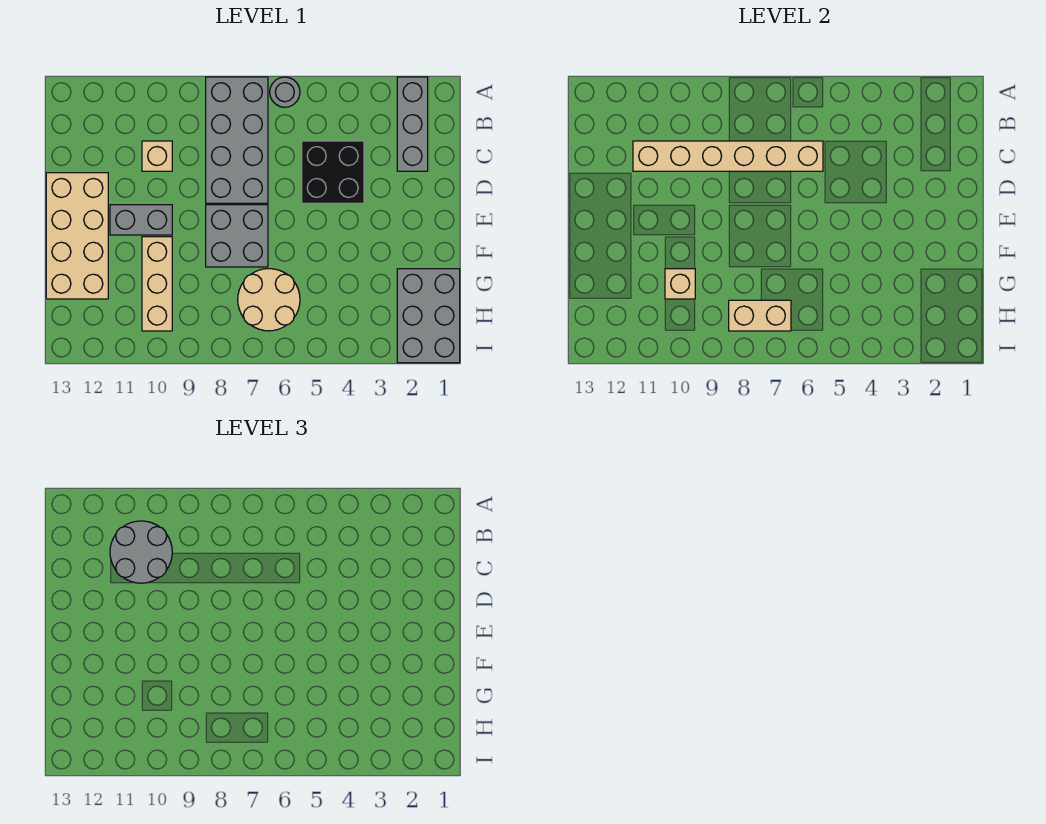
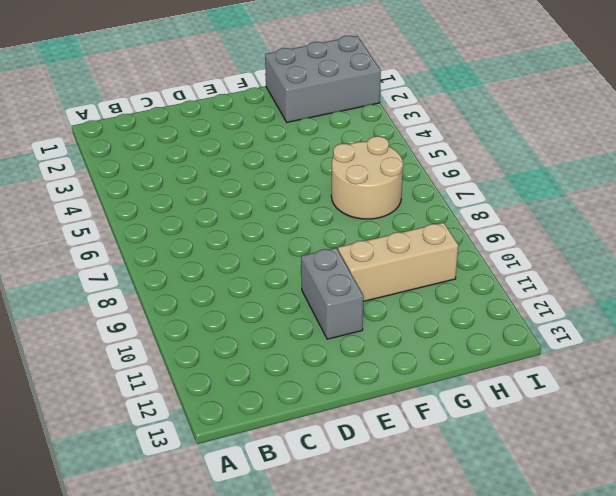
none -> grey 1x3 brick [397,77,428,171]
none -> grey 1x1 round brick [270,77,300,107]
none -> grey 2x4 brick [206,77,268,203]

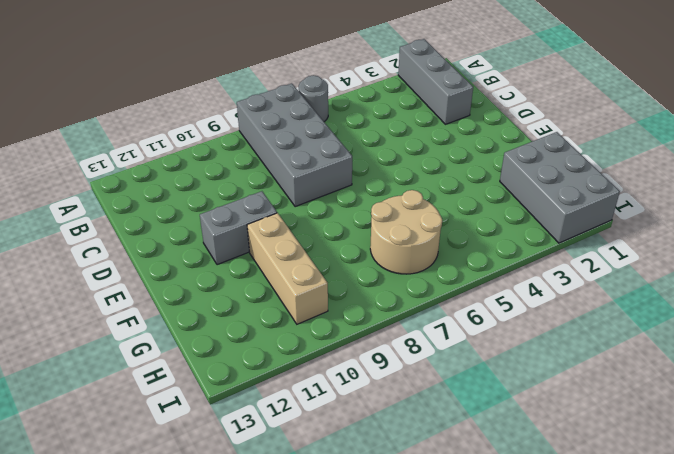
none -> black 2x2 brick [302,141,364,203]
none -> tan 1x1 brick [142,141,172,171]
none -> tan 2x4 brick [46,173,108,299]

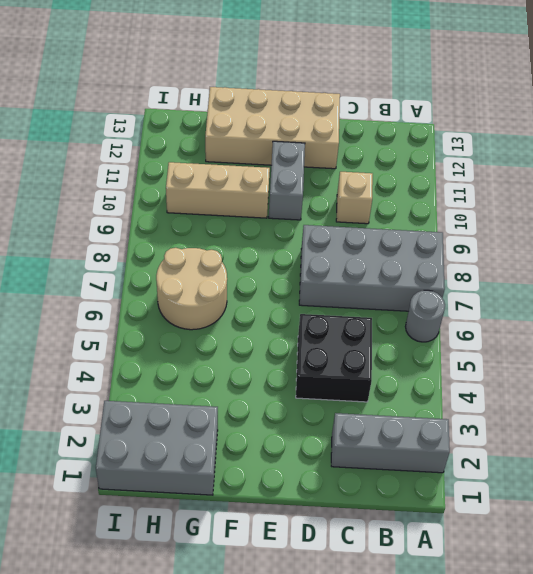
none -> grey 2x2 brick [206,205,268,267]
none -> tan 1x6 brick [633,141,823,171]
none -> tan 1x1 brick [665,269,695,299]

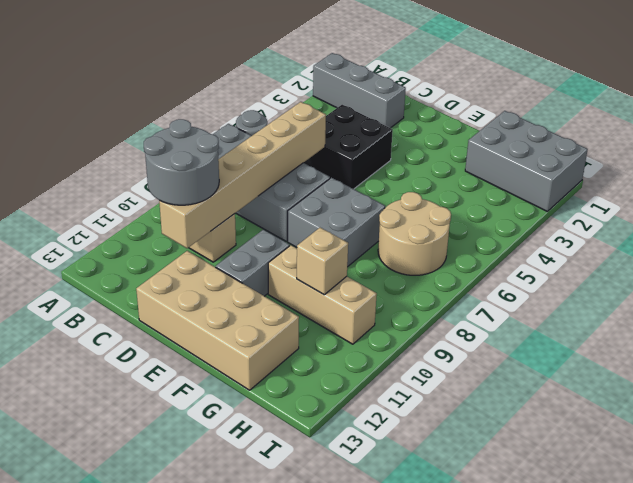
none -> tan 1x2 brick [729,300,791,331]

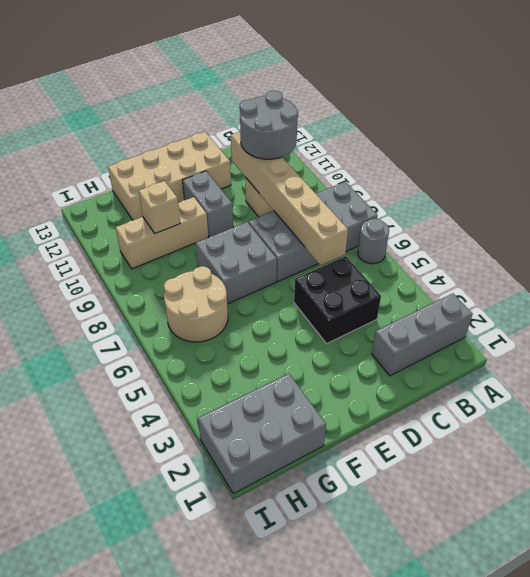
none -> tan 1x2 brick [729,300,791,331]

